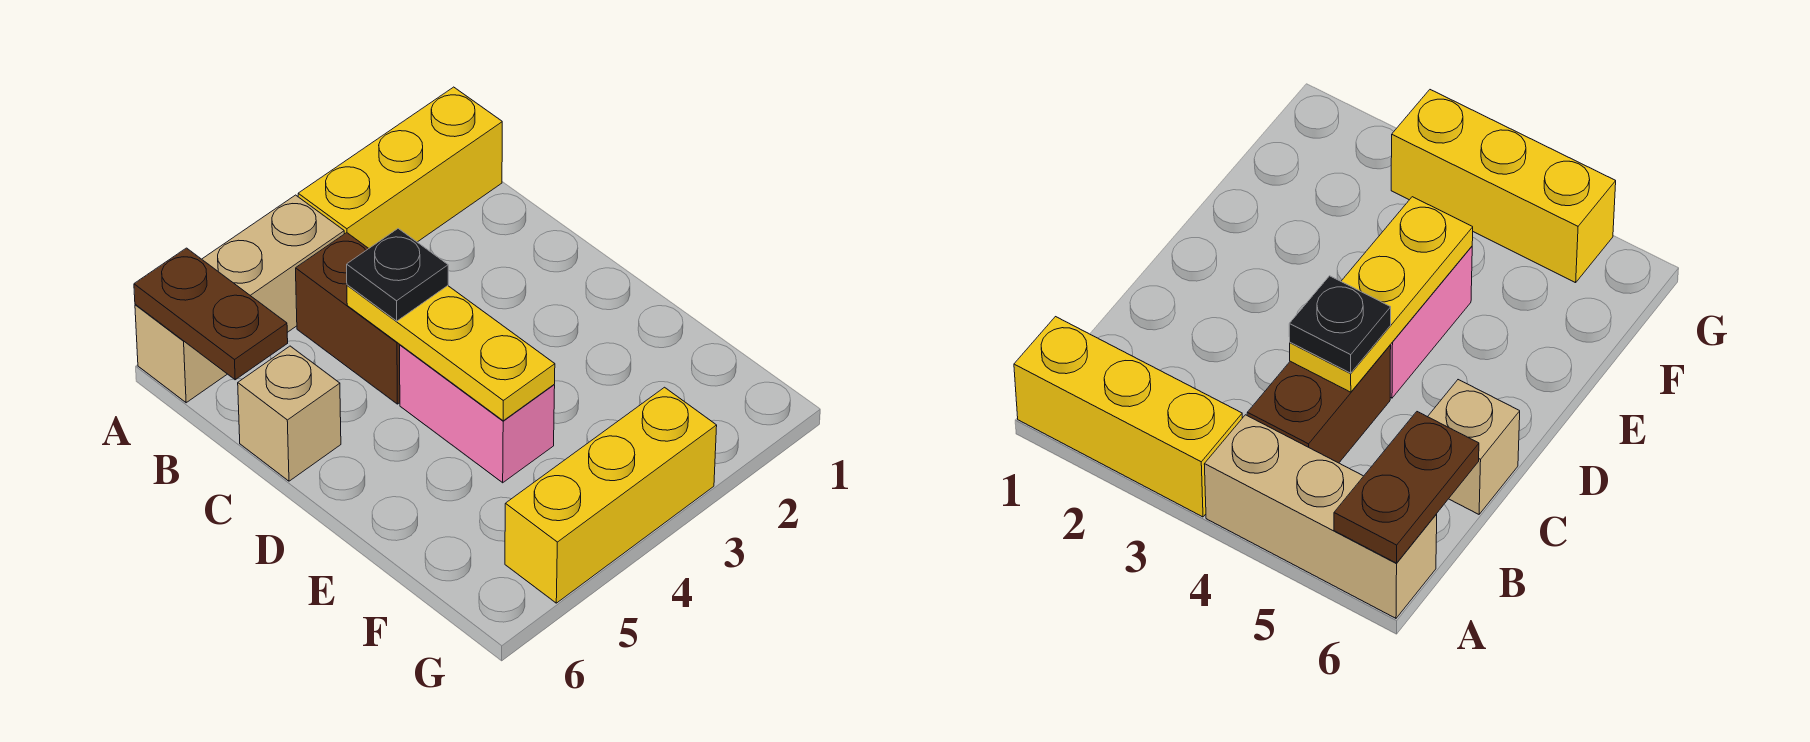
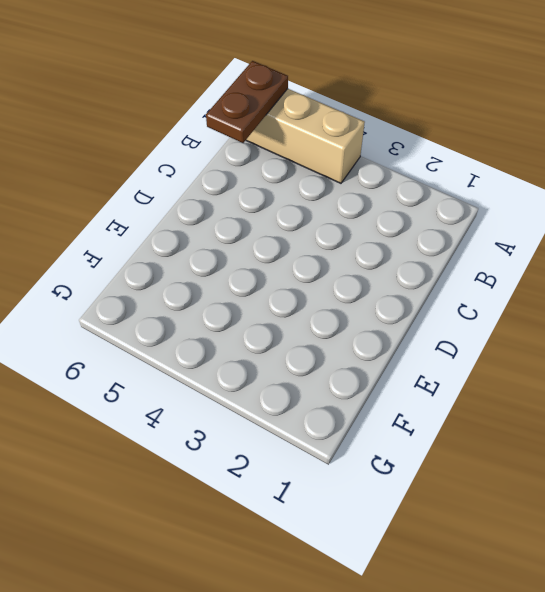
none -> yellow 1x3 brick [298,87,502,248]
none -> brown 1x2 brick [296,233,400,404]

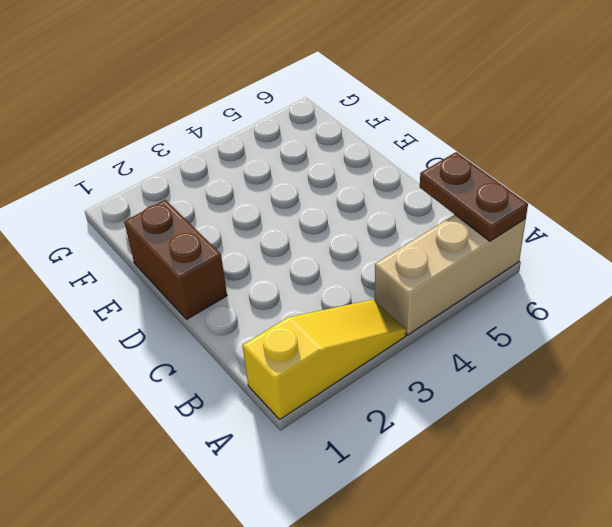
yellow 1x3 slope [243,300,406,419] -> yellow 1x3 brick [298,87,502,248]
brown 1x2 brick [124,200,227,319] -> brown 1x2 brick moved to [296,233,400,404]
none -> tan 1x1 brick [238,346,341,481]
none -> pink 1x2 brick [400,345,555,483]

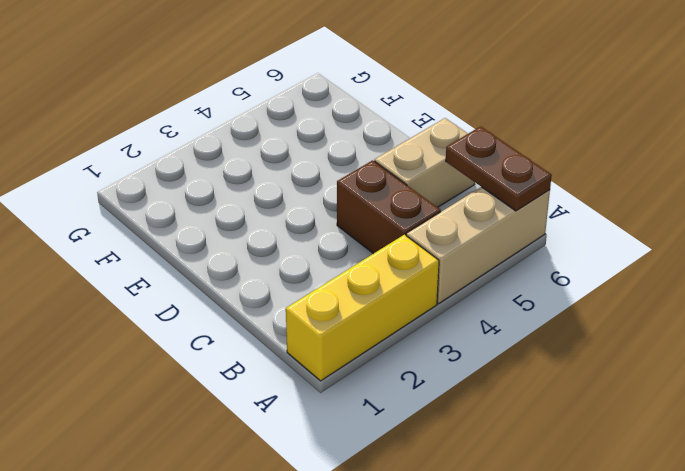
tan 1x2 brick [375,118,475,207] -> tan 1x1 brick [238,346,341,481]
none -> pink 1x2 brick [400,345,555,483]
none -> yellow 1x3 brick [505,387,717,603]

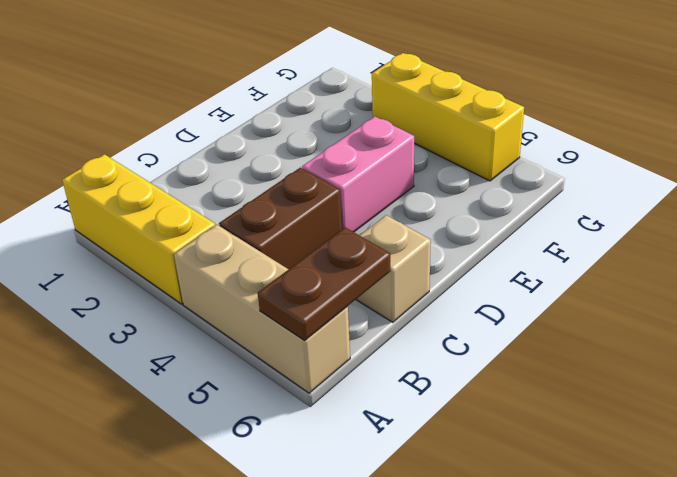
none -> yellow 1x3 plate [347,285,555,421]
none -> black 1x1 plate [347,229,448,321]

